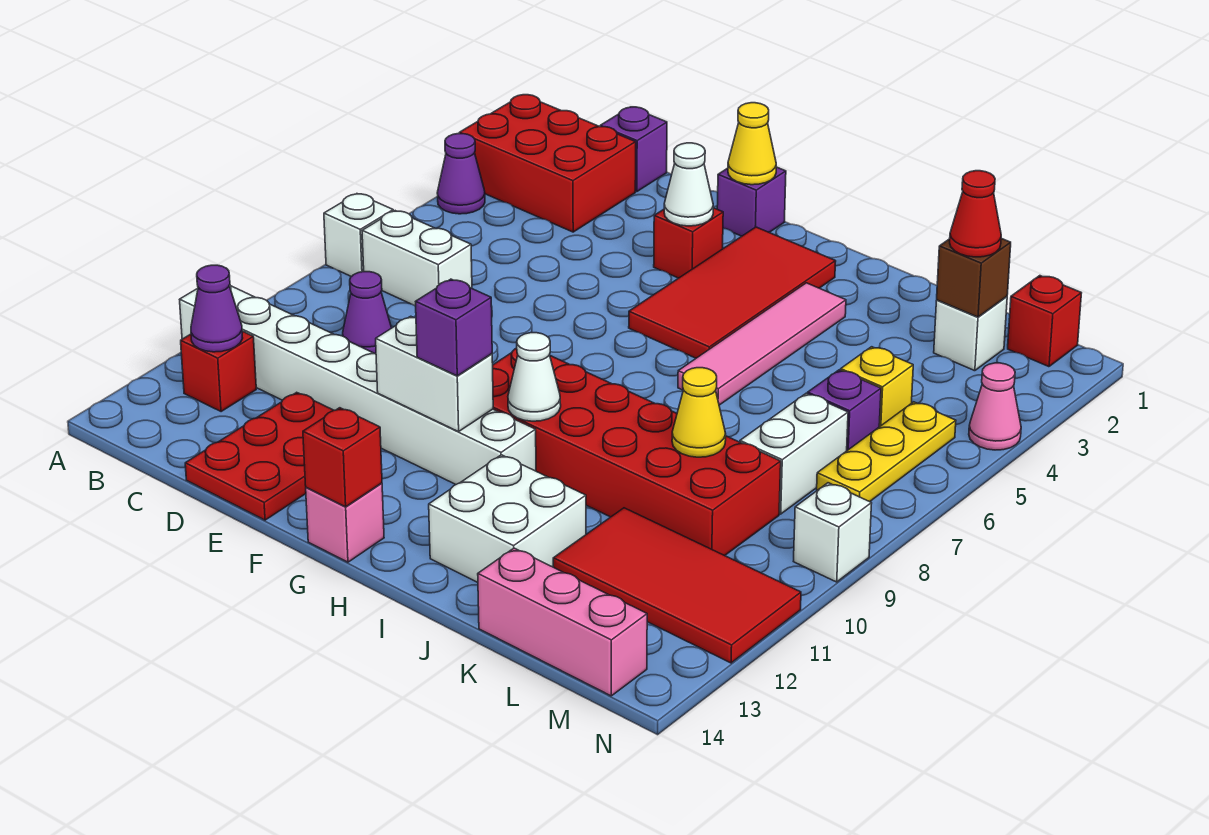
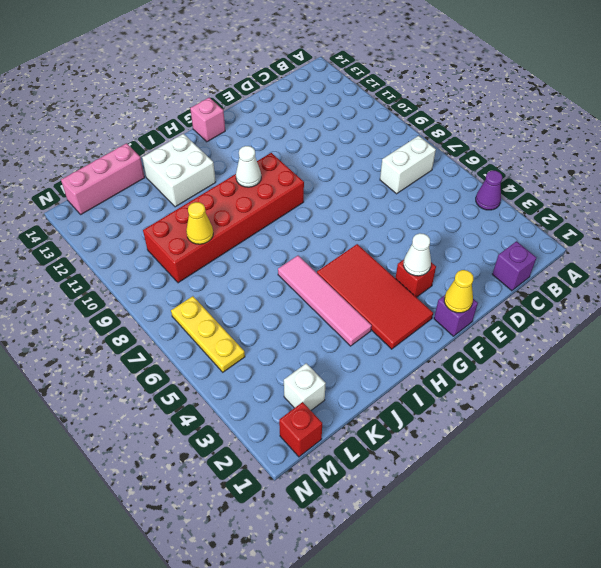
none -> red 2x3 brick [460,95,636,232]
none -> white 1x1 brick [324,194,393,277]
none -> white 1x8 brick [180,285,536,484]
none -> red 1x1 brick [181,331,256,412]

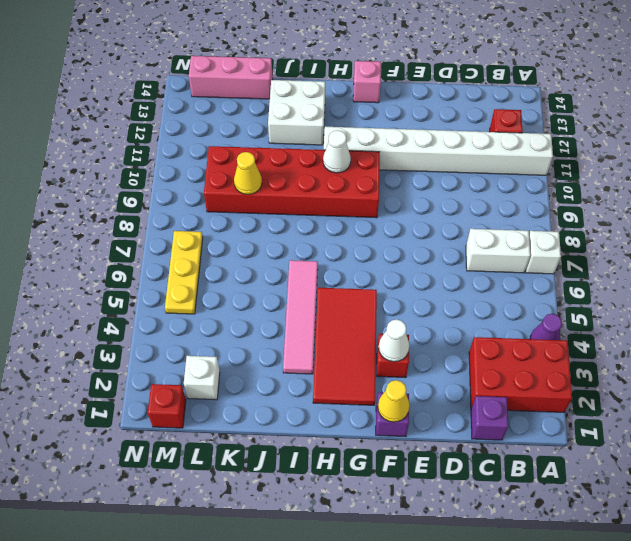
none -> purple 1x1 cone [343,272,391,354]
none -> red 2x3 plate [185,392,334,520]
none -> red 2x4 tile [553,508,801,663]
none -> yellow 1x1 brick [841,347,913,427]

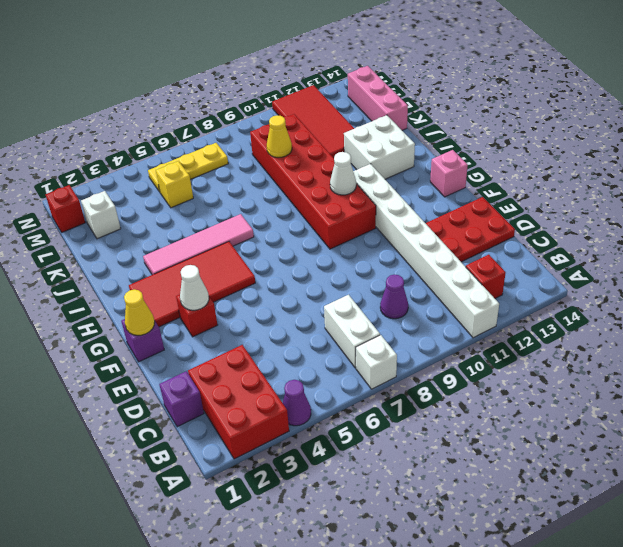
none -> purple 1x1 brick [808,370,881,450]
none -> white 1x2 brick [740,393,848,514]
none -> pink 1x1 cone [969,363,1021,450]
none -> white 1x1 brick [793,483,872,582]

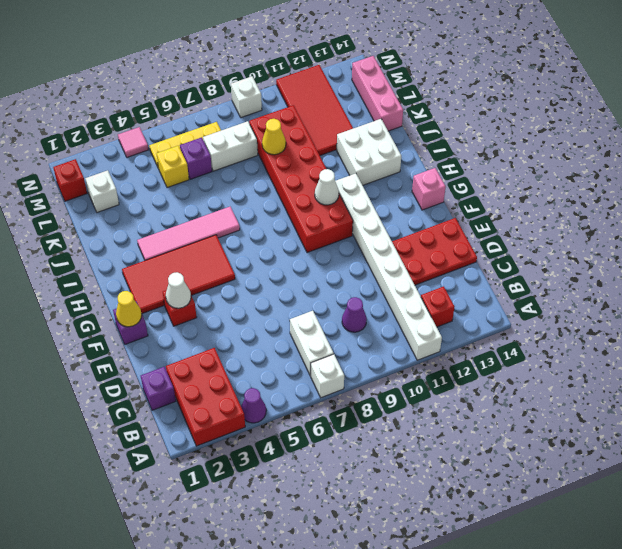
pink 1x1 tile [118,127,148,157] -> pink 1x1 cone [969,363,1021,450]
none -> purple 1x1 cone [191,265,243,352]
none -> white 1x2 brick [376,316,493,432]
none -> red 1x1 brick [303,408,382,507]
none -> brown 1x1 brick [937,238,1011,317]

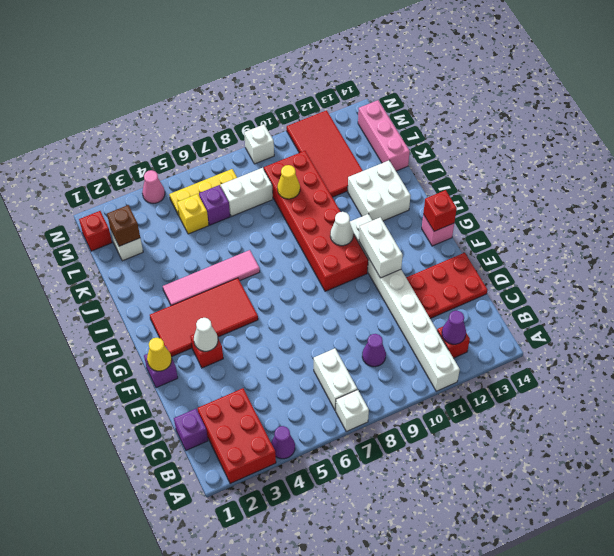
none -> purple 1x1 brick [416,279,492,376]
none -> red 1x1 cone [950,171,1001,257]

